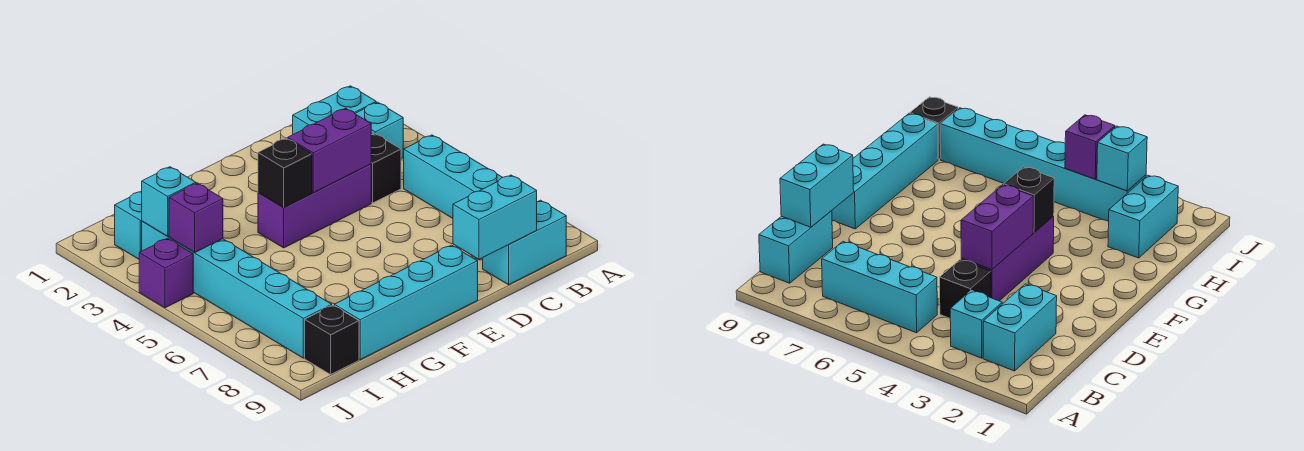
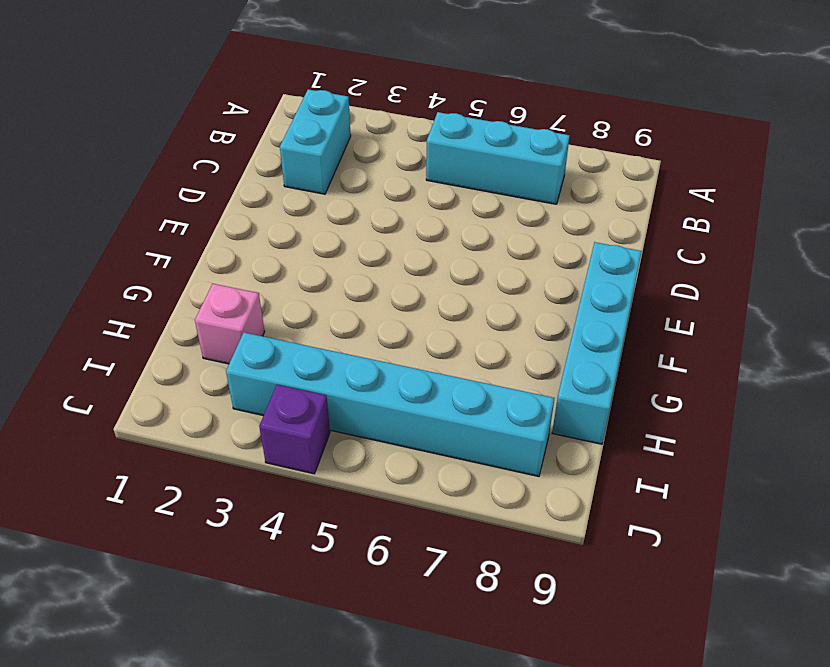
pink 1x1 brick [195,284,265,364] -> cyan 1x2 brick [115,191,142,259]
none -> cyan 1x1 brick [355,102,403,159]
none -> cyan 1x2 brick [483,200,566,285]
none -> black 1x1 brick [371,134,401,203]

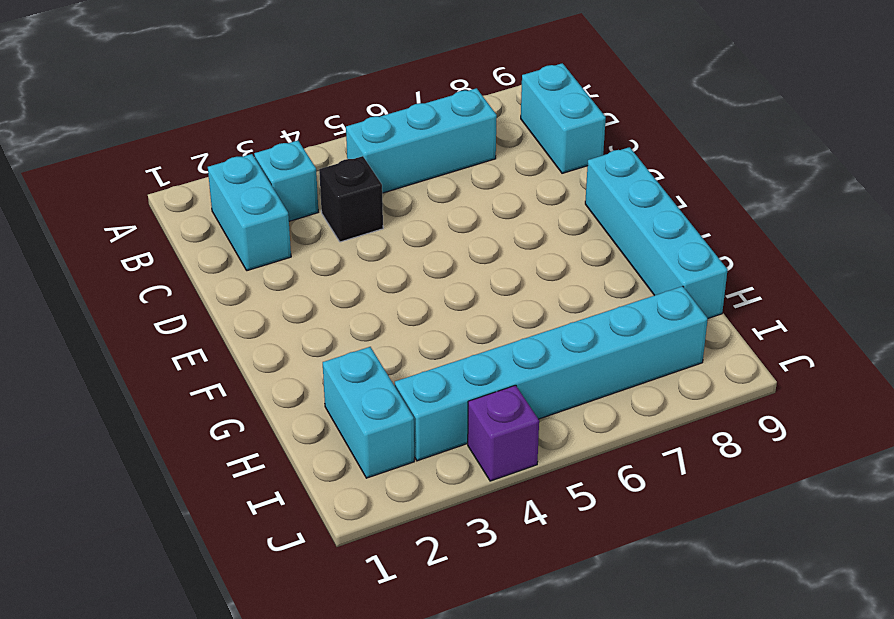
none -> purple 1x3 brick [258,164,371,248]
none -> black 1x1 brick [305,305,359,374]
none -> cyan 1x2 brick [453,175,537,259]

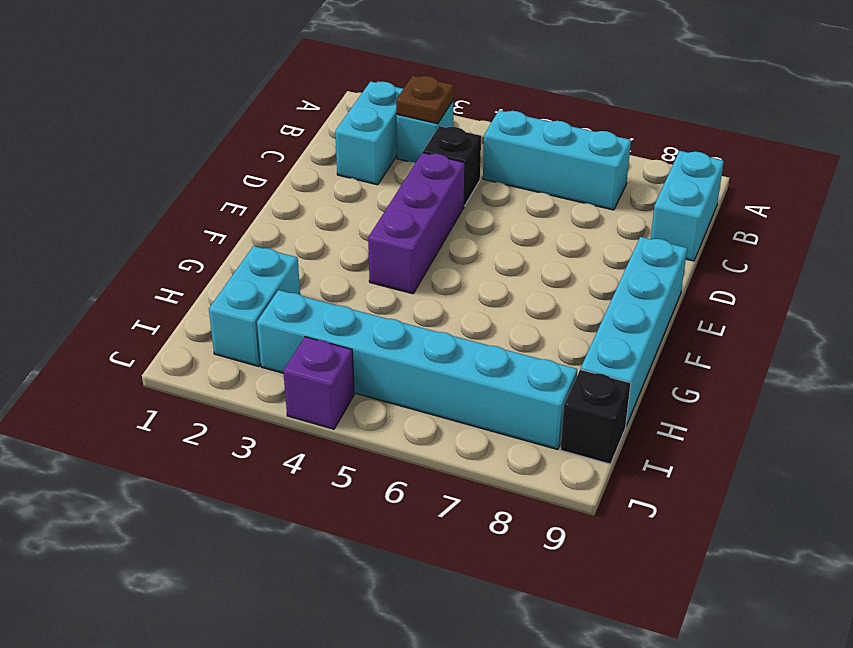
brown 1x1 plate [396,76,454,124] -> none
none -> cyan 1x2 brick [453,175,537,259]
none -> purple 1x2 brick [288,108,371,193]
none -> black 1x1 brick [258,138,312,207]

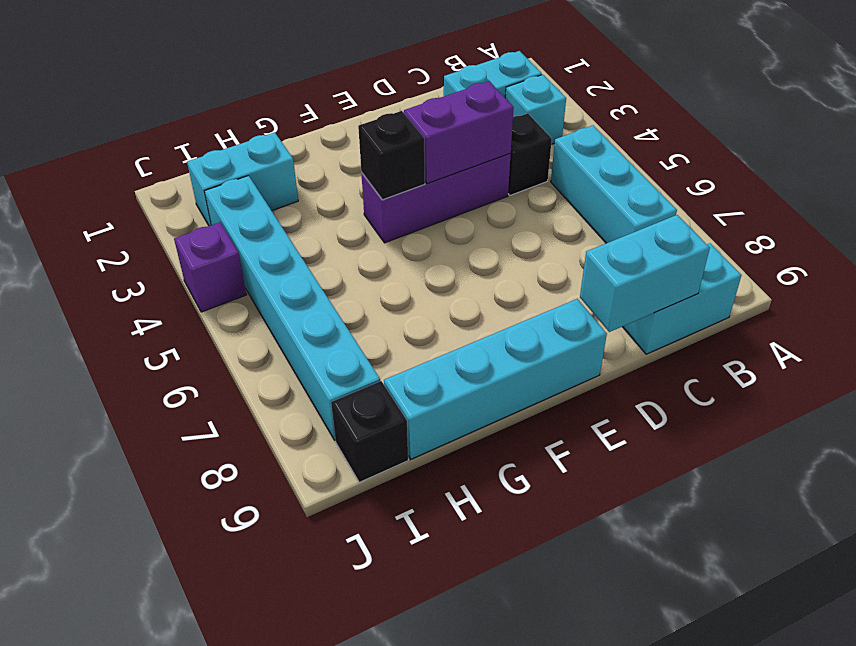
none -> cyan 1x1 brick [142,167,196,236]
none -> purple 1x1 brick [169,183,223,253]

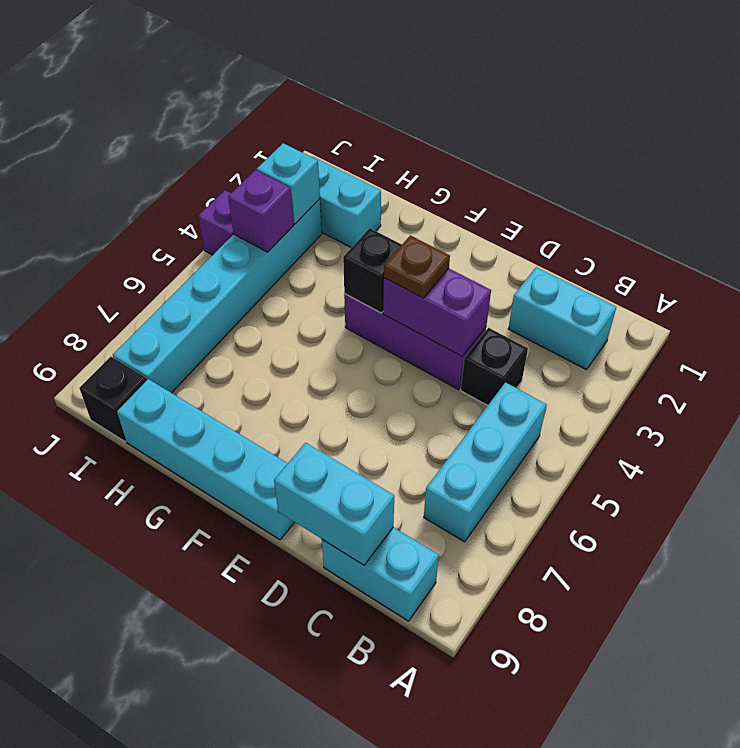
brown 1x1 plate [384,235,450,298] -> none
none -> cyan 1x1 brick [355,102,403,159]

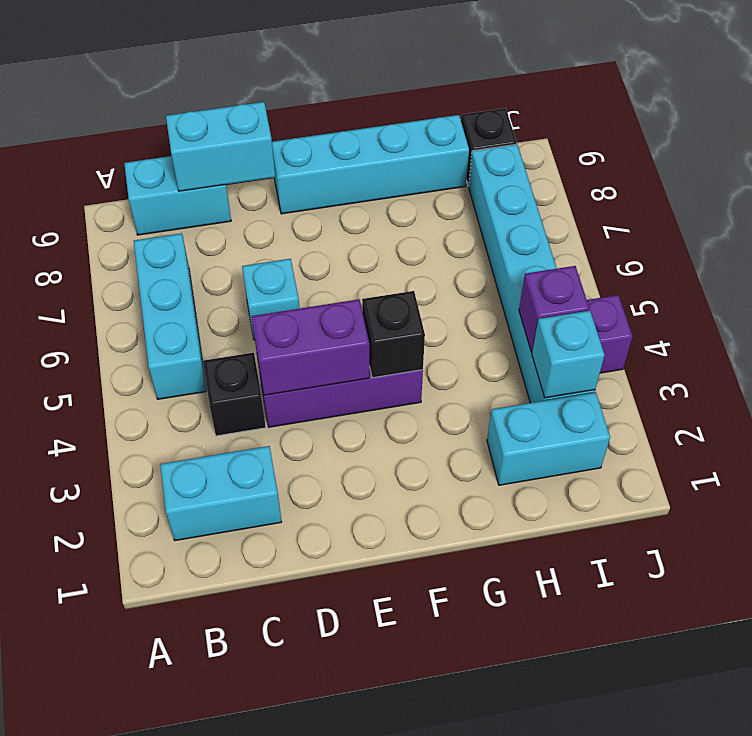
cyan 1x1 brick [242,259,299,340] -> cyan 1x1 brick moved to [355,102,403,159]

